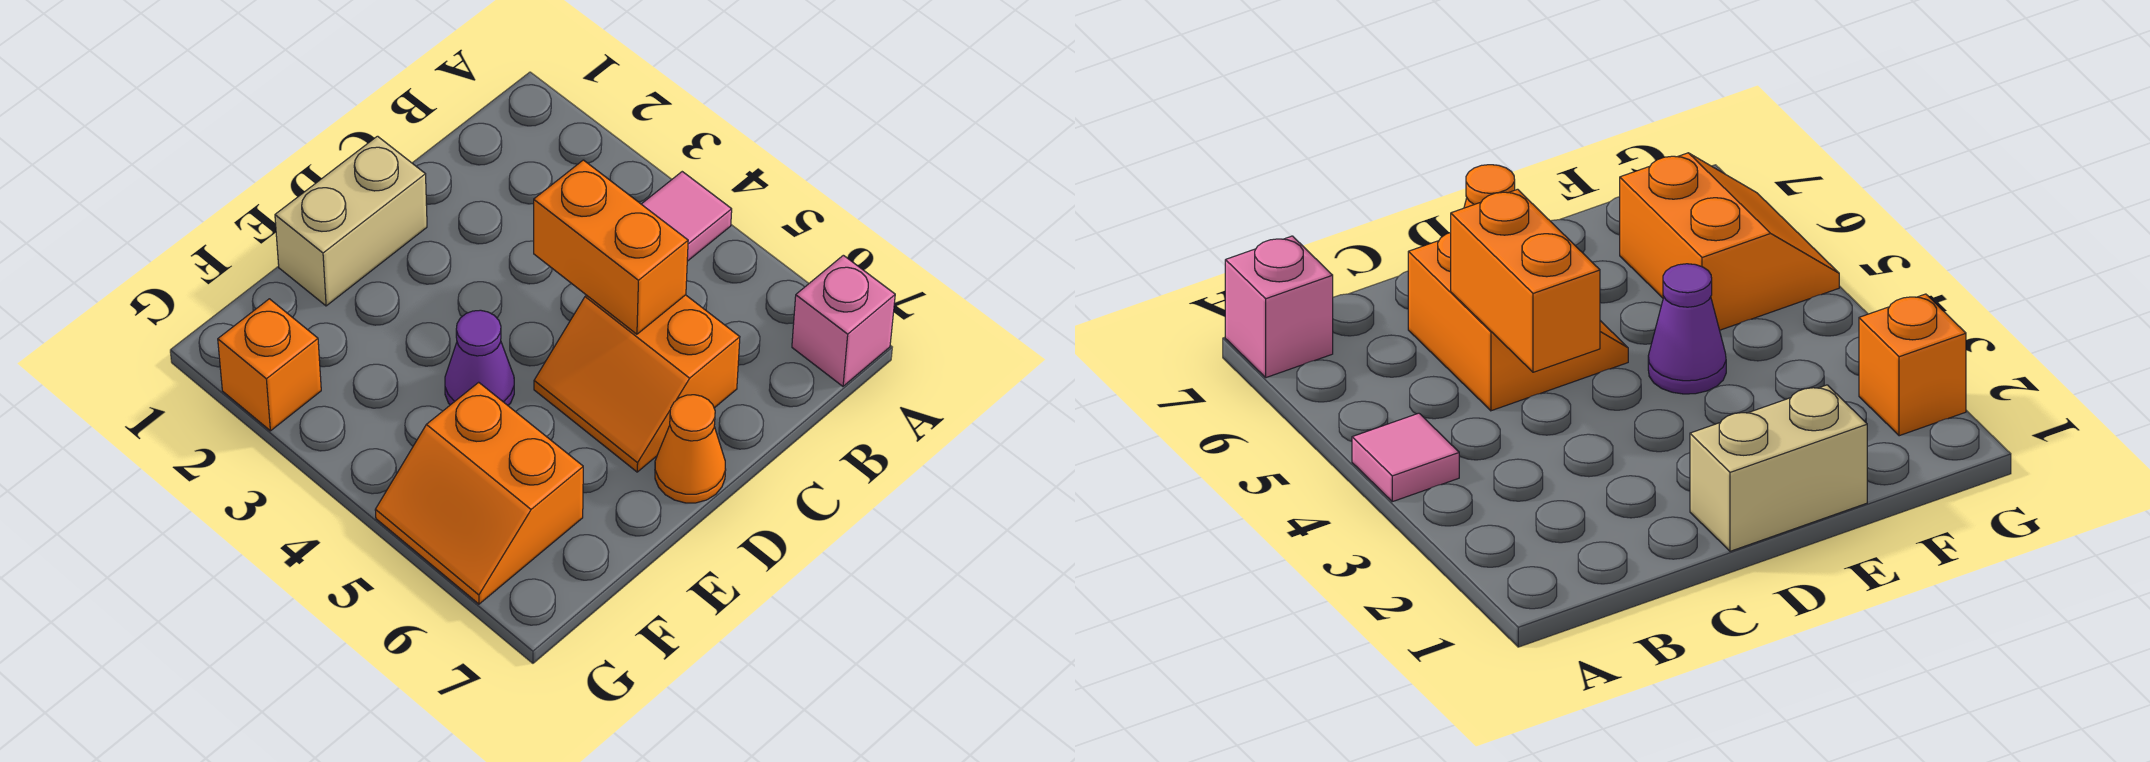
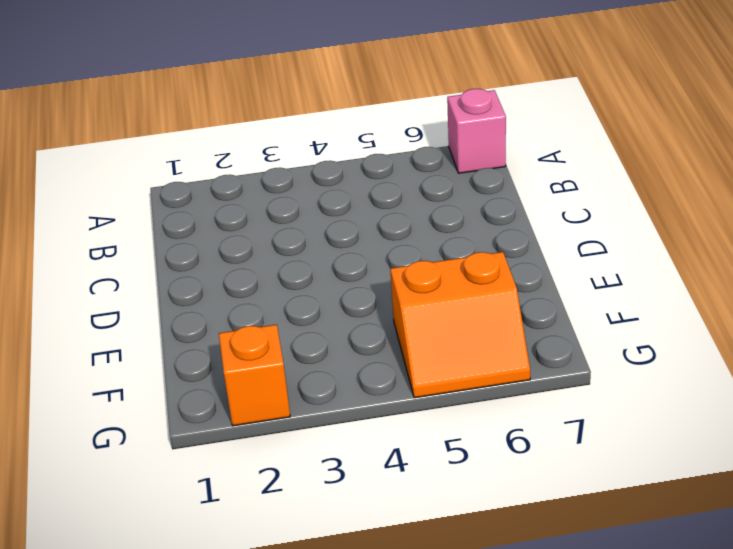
none -> pink 1x1 tile [642,172,732,261]
none -> orange 2x2 slope [534,295,740,472]

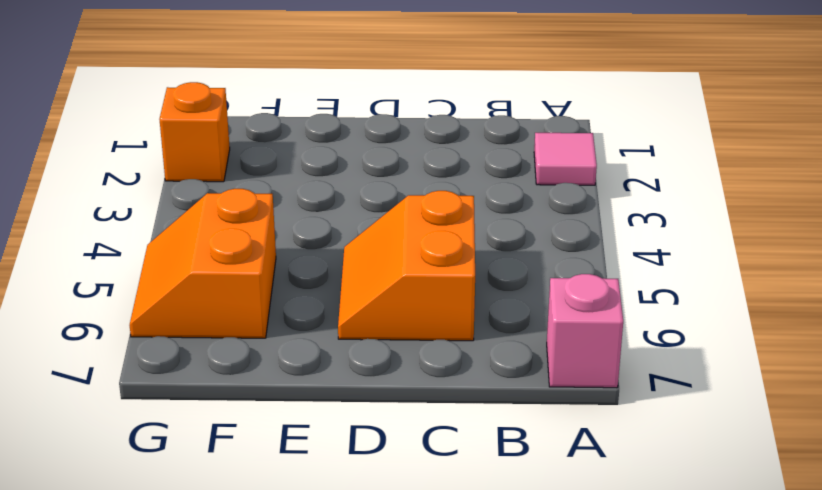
pink 1x1 tile [534,133,597,185] -> pink 1x1 tile moved to [642,172,732,261]
none -> tan 1x2 brick [275,136,427,306]
none -> orange 1x1 cone [655,395,726,503]

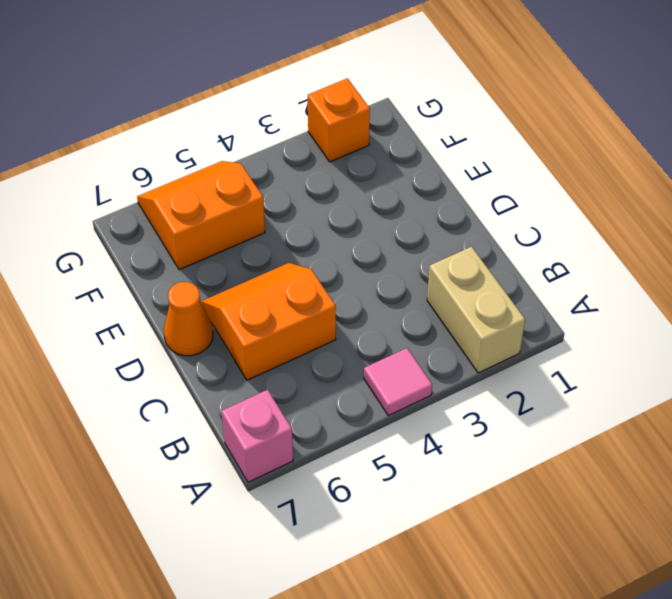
tan 1x2 brick [427,247,525,373] -> tan 1x2 brick moved to [275,136,427,306]
none -> purple 1x1 cone [445,310,514,406]
none -> orange 1x2 brick [534,160,688,334]

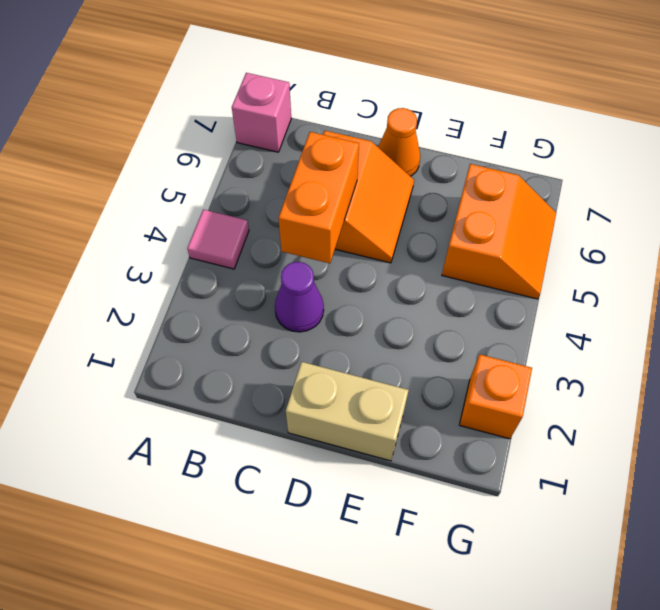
purple 1x1 cone [275,262,324,332] -> purple 1x1 cone moved to [445,310,514,406]

